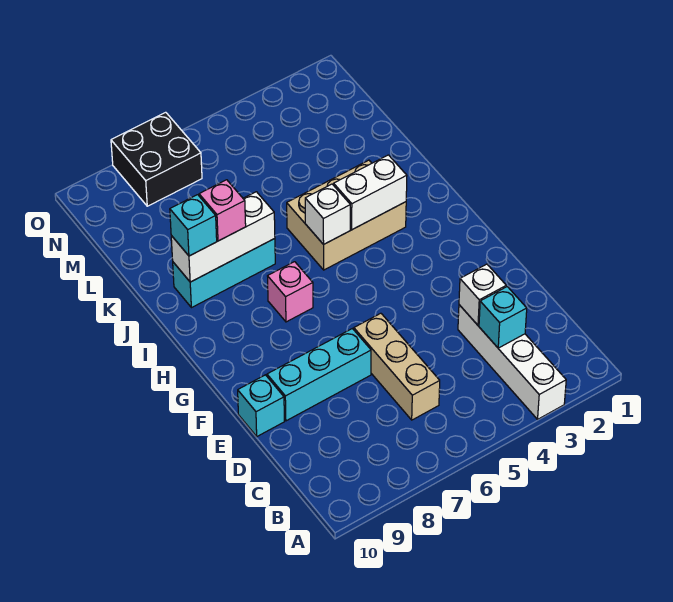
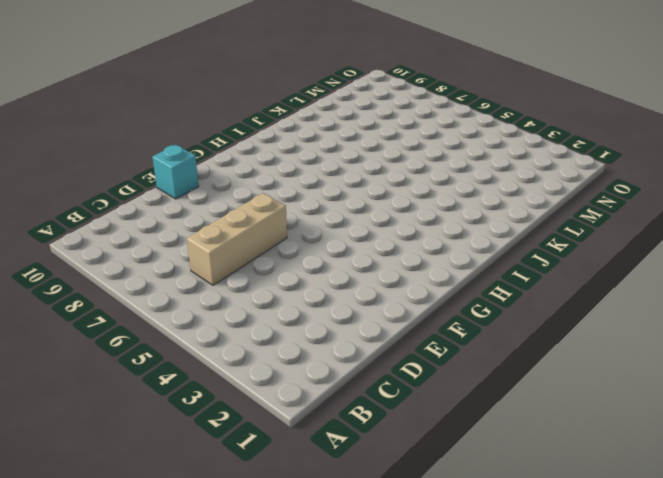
none -> white 1x4 brick [458,305,566,419]
none -> cyan 1x3 brick [267,329,371,421]
none -> pink 1x1 brick [268,262,313,322]

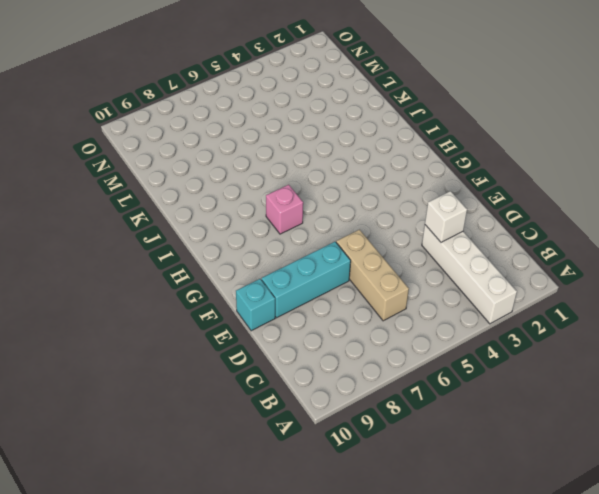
none -> tan 2x3 brick [287,160,406,270]
none -> cyan 1x3 brick [173,239,275,308]
none -> black 2x2 brick [111,112,202,206]

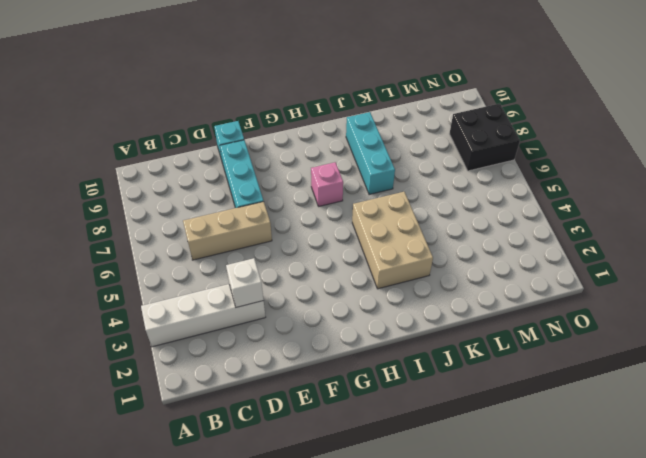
none -> cyan 1x1 brick [479,287,527,348]
none -> white 1x2 brick [334,155,407,230]
none -> white 1x1 brick [305,184,350,244]

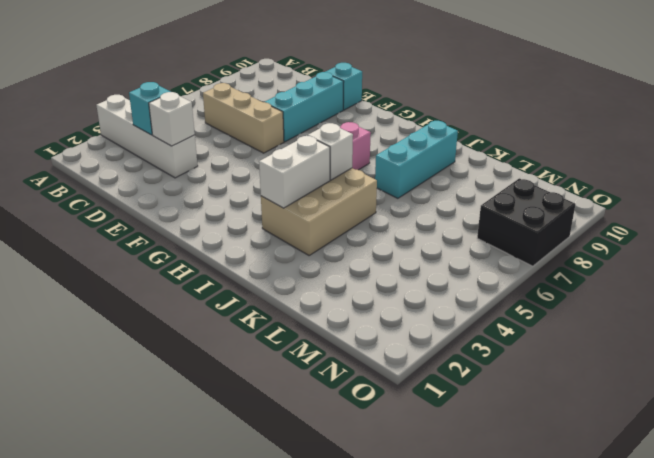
none -> white 1x3 brick [171,192,275,282]
none -> pink 1x1 brick [199,180,246,241]
none -> cyan 1x1 brick [170,195,217,256]

